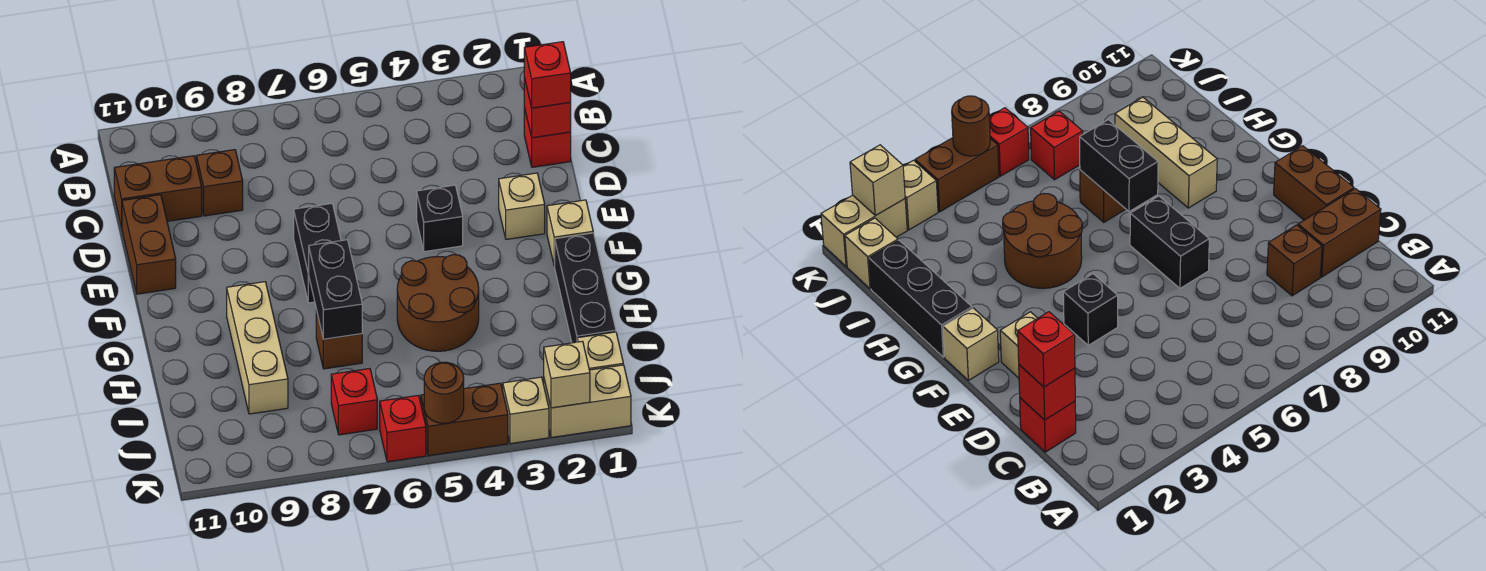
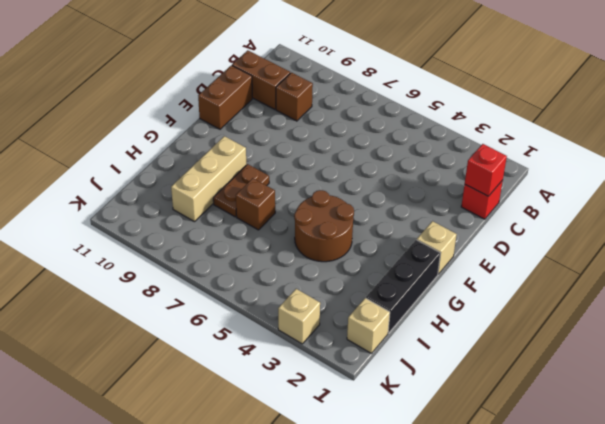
brown 1x2 plate [213,164,269,217] -> none
none -> tan 1x1 brick [499,173,545,239]
none -> black 1x1 brick [417,185,463,252]
none -> black 1x2 brick [294,204,341,303]

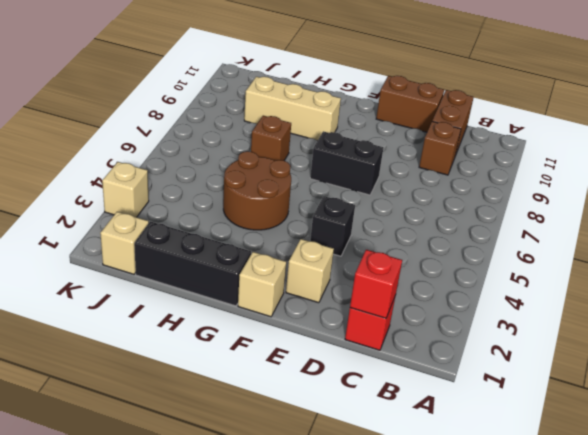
none -> red 1x1 brick [331,369,377,435]
none -> tan 1x2 brick [544,365,631,438]
none -> brown 1x2 brick [421,383,508,456]

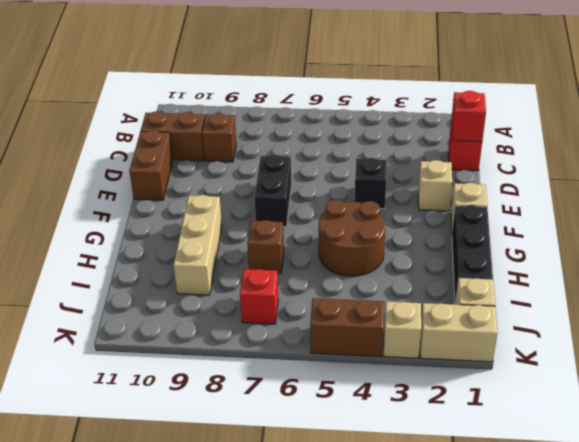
none -> red 1x1 brick [380,395,426,462]
none -> black 1x2 brick [308,240,362,339]
none -> tan 1x1 brick [544,341,590,408]

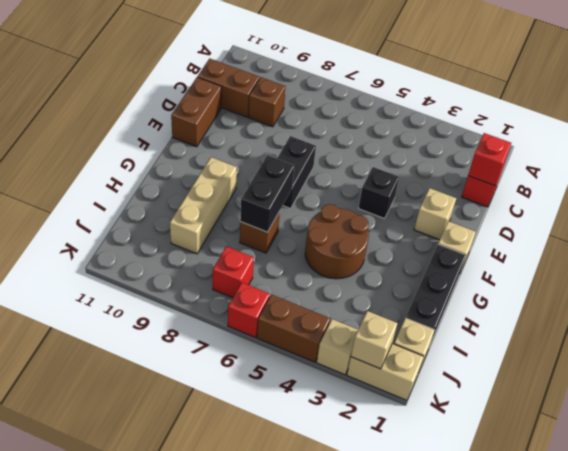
none -> brown 1x1 round brick [424,362,464,423]
none -> red 1x1 brick [524,42,571,108]

